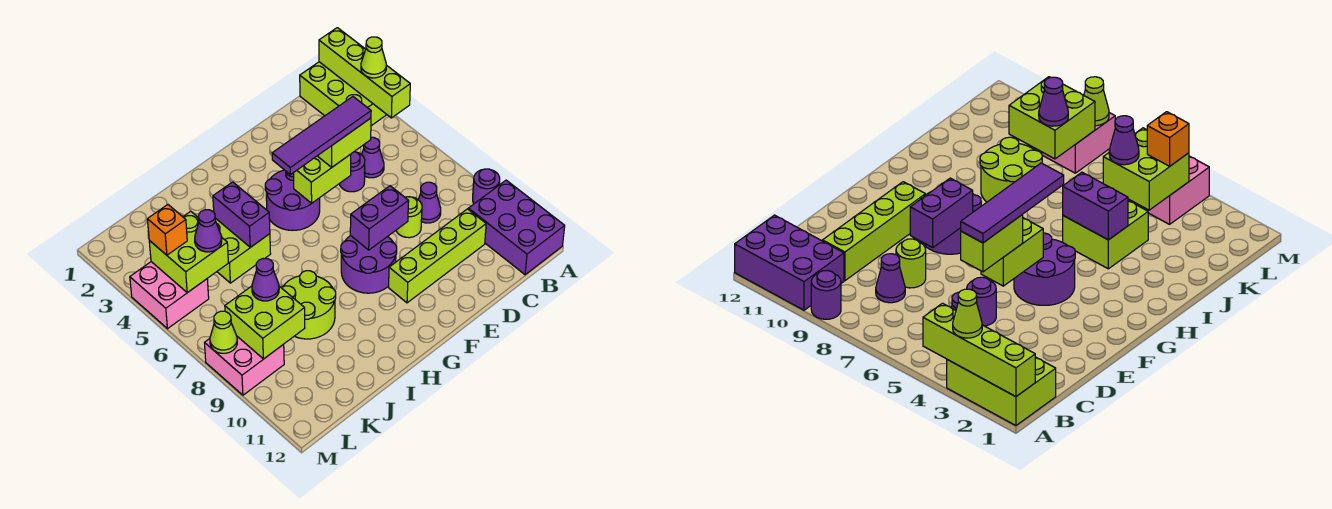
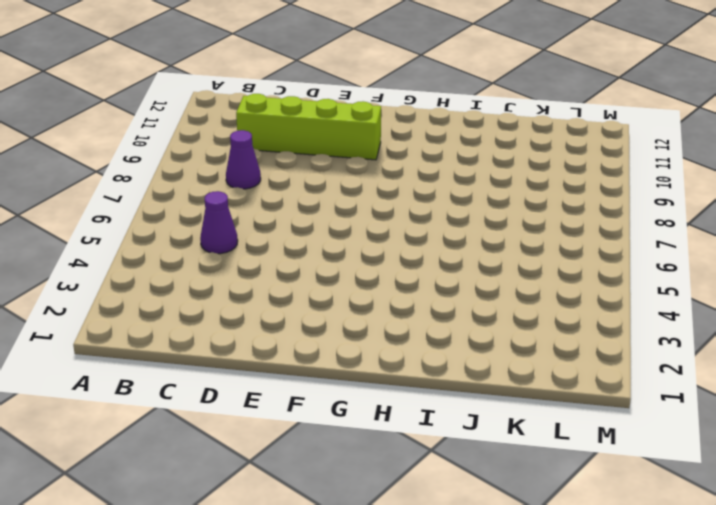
none -> lime 2x3 brick [300,62,387,126]
none -> purple 1x1 round brick [473,169,500,204]
none -> purple 2x3 brick [468,180,565,275]

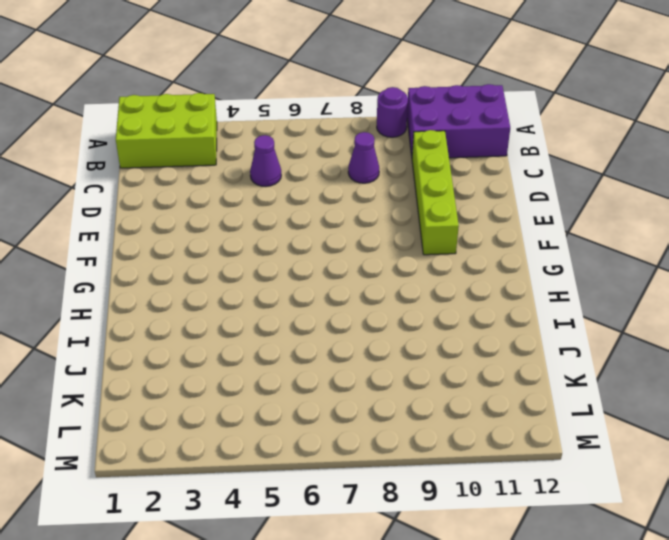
none -> purple 1x1 round brick [339,152,365,192]
none -> lime 1x1 round brick [396,197,422,238]
none -> purple 2x2 round brick [265,170,320,230]

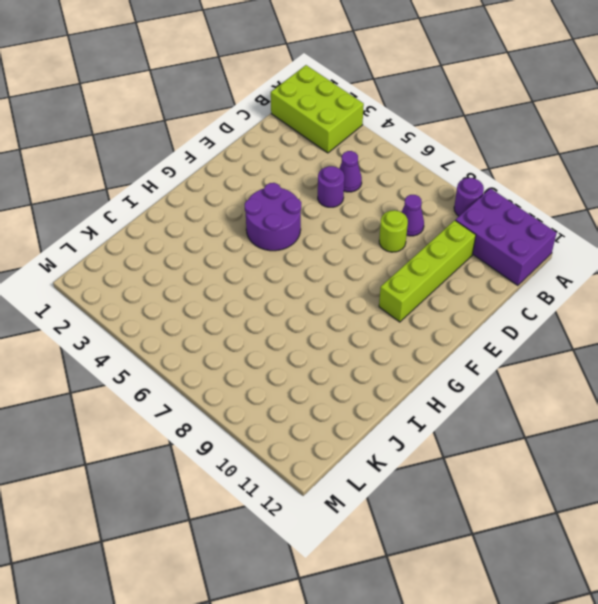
none -> purple 2x2 round brick [341,236,397,293]
none -> lime 2x2 brick [215,218,271,283]
none -> lime 2x2 round brick [282,271,336,339]

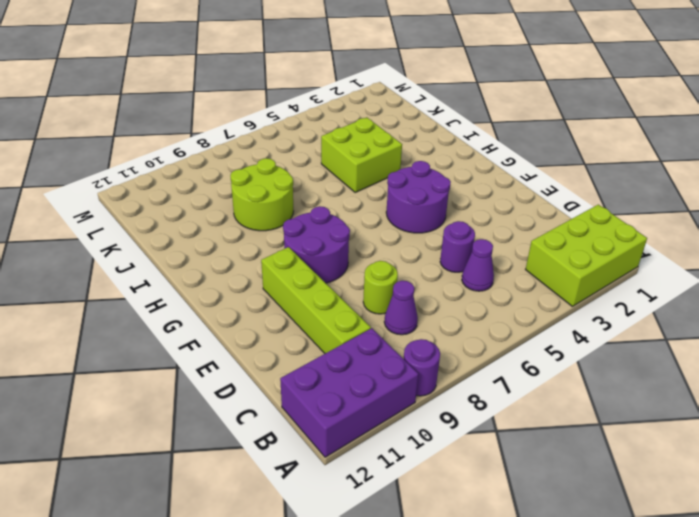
none -> pink 2x2 brick [130,262,209,329]
none -> pink 2x2 brick [205,337,284,395]
none -> lime 1x4 brick [319,28,410,118]

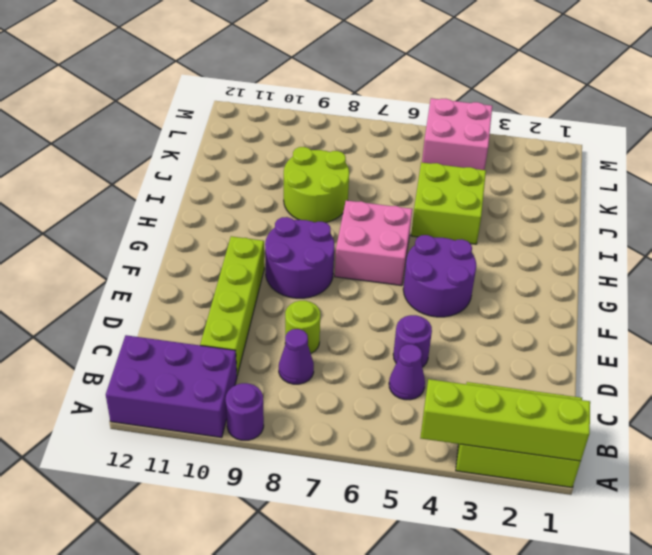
pink 2x2 brick [335,200,412,286] -> pink 2x2 brick moved to [205,337,284,395]
none -> lime 1x2 brick [294,154,351,203]
none -> purple 1x2 brick [350,186,409,250]
none -> purple 1x2 brick [213,182,270,247]

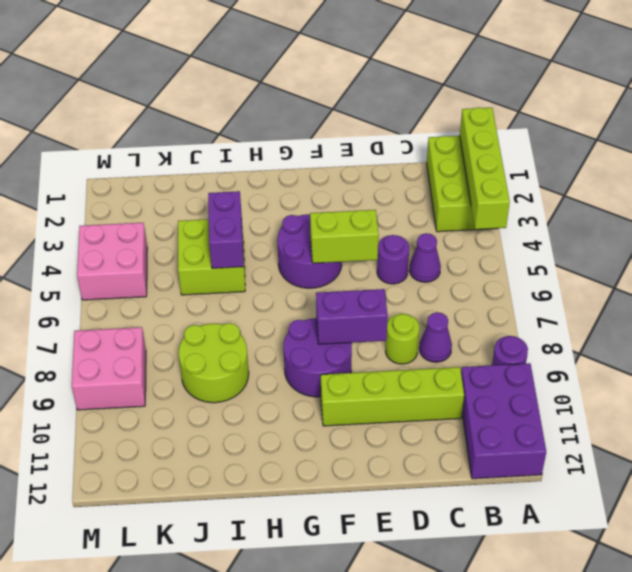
none -> lime 2x2 brick [149,211,228,293]
none -> lime 2x2 brick [225,286,305,359]
none -> lime 1x1 cone [210,311,237,353]

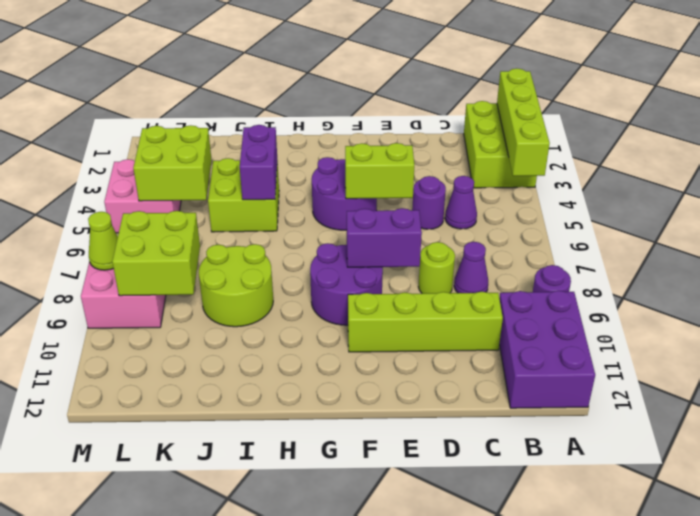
none -> lime 1x1 cone [361,37,386,78]
none -> lime 1x2 brick [318,118,371,167]
none -> purple 1x1 cone [195,210,222,252]

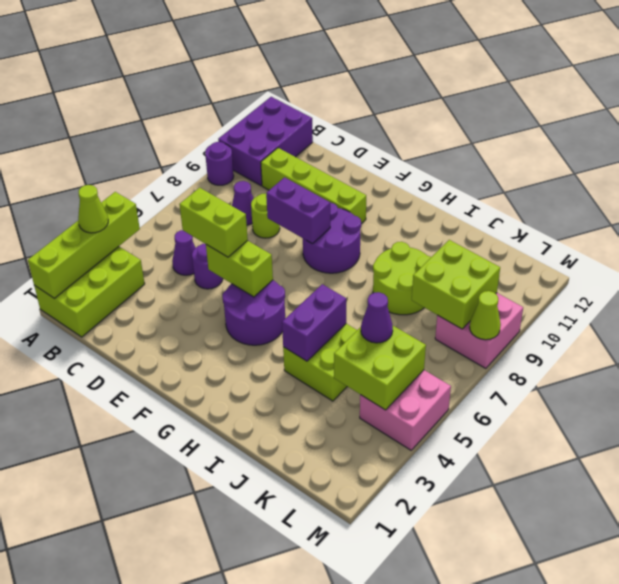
none -> purple 1x1 cone [252,259,279,301]
none -> orange 1x1 brick [147,205,187,255]
none -> purple 1x4 tile [272,97,371,175]

